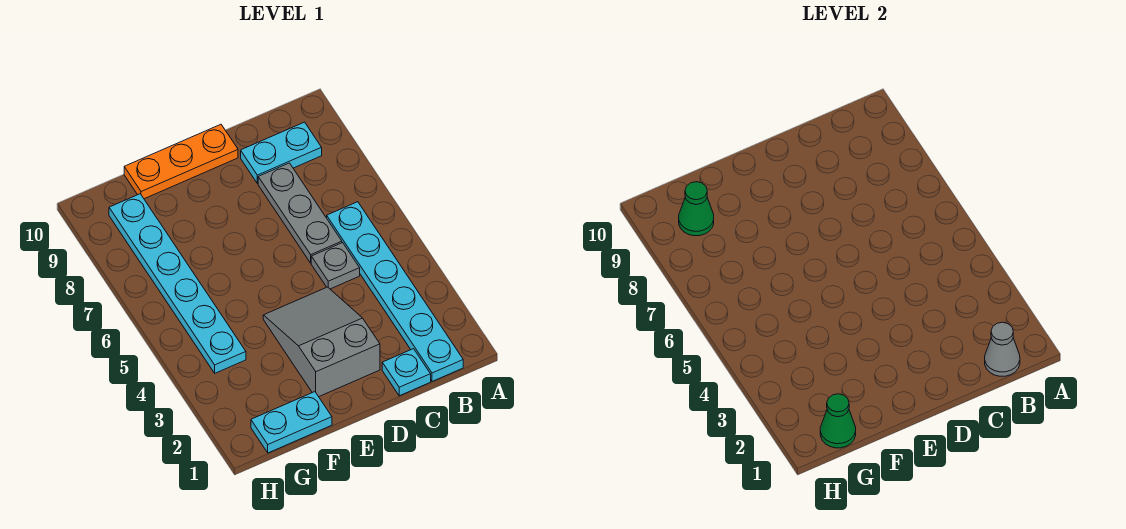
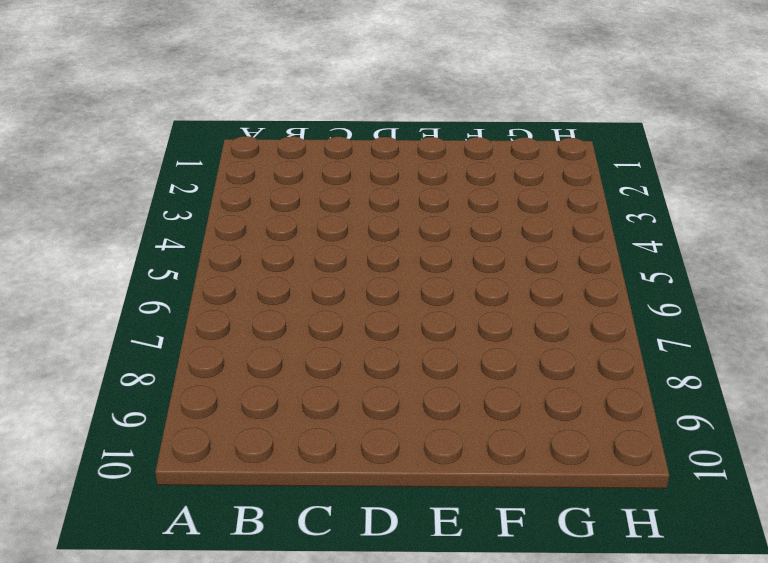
none -> cyan 1x6 plate [327,202,463,381]
none -> cyan 1x2 plate [241,122,322,184]
none -> cyan 1x1 plate [382,349,431,396]

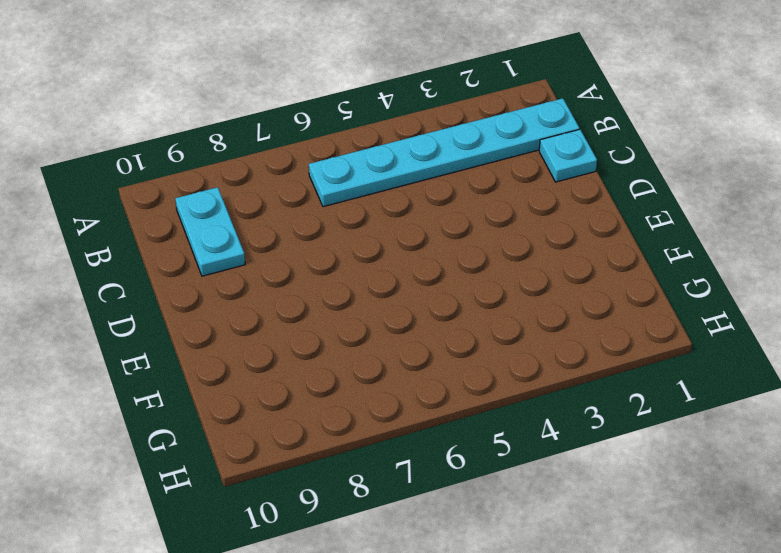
none -> grey 1x1 plate [311,243,360,289]
none -> grey 1x3 plate [258,163,342,263]
none -> grey 2x3 slope [263,287,380,397]

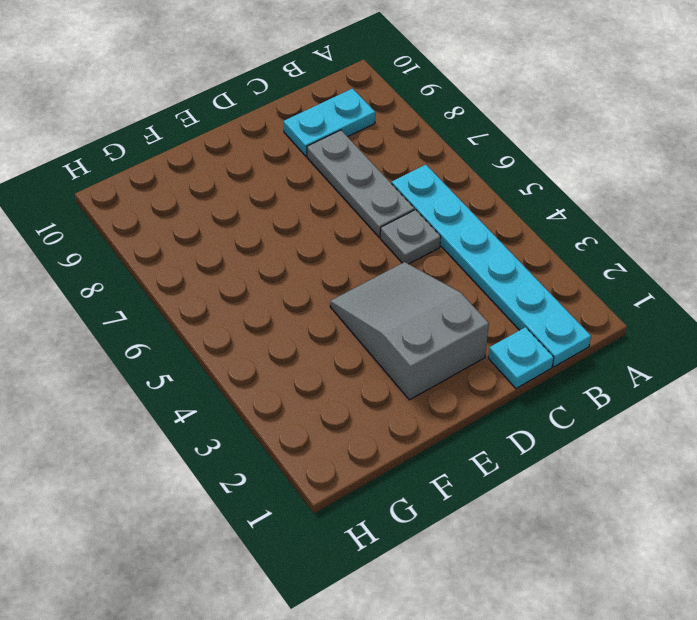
none -> orange 1x3 plate [124,124,238,199]
none -> cyan 1x2 plate [251,392,332,453]
none -> cyan 1x6 plate [109,194,246,373]

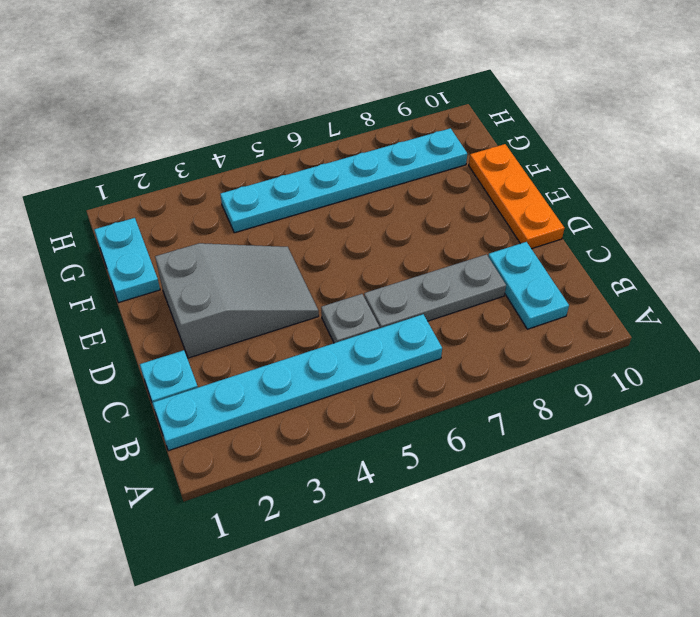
none -> grey 1x1 cone [985,322,1020,376]
none -> green 1x1 cone [820,394,856,448]
none -> green 1x1 cone [679,182,714,236]

